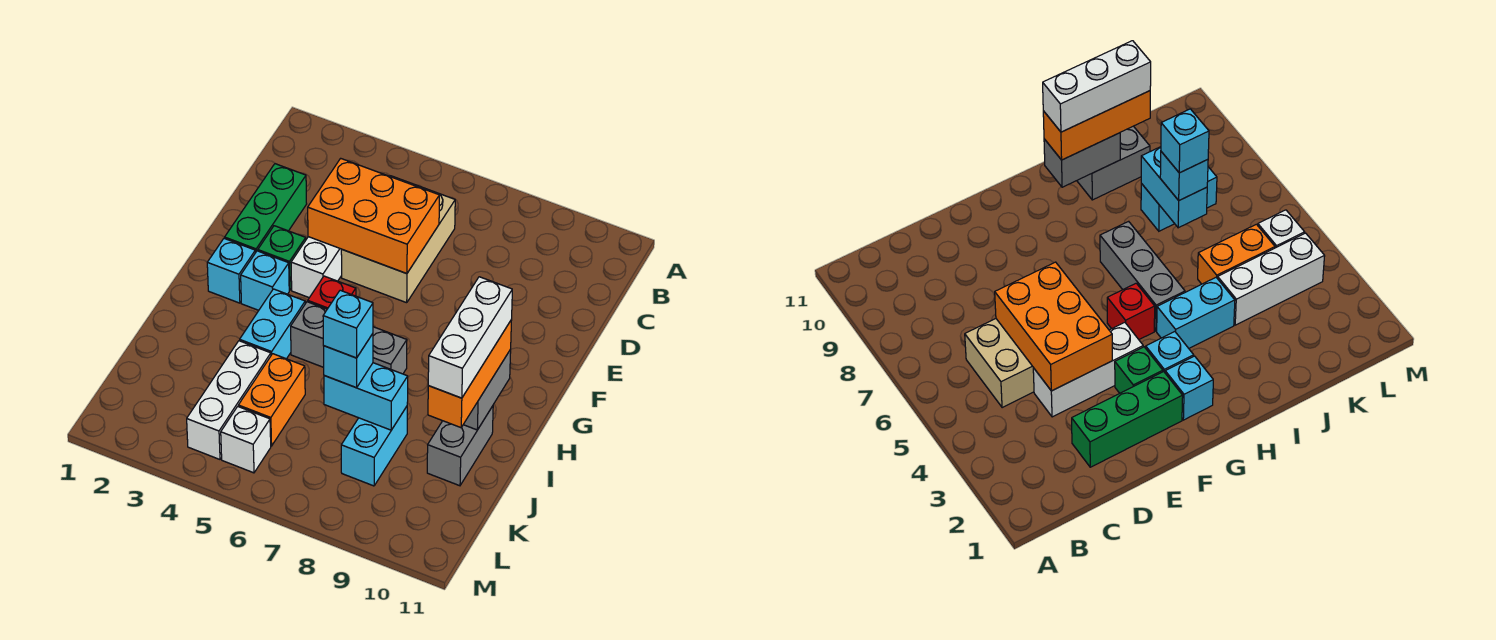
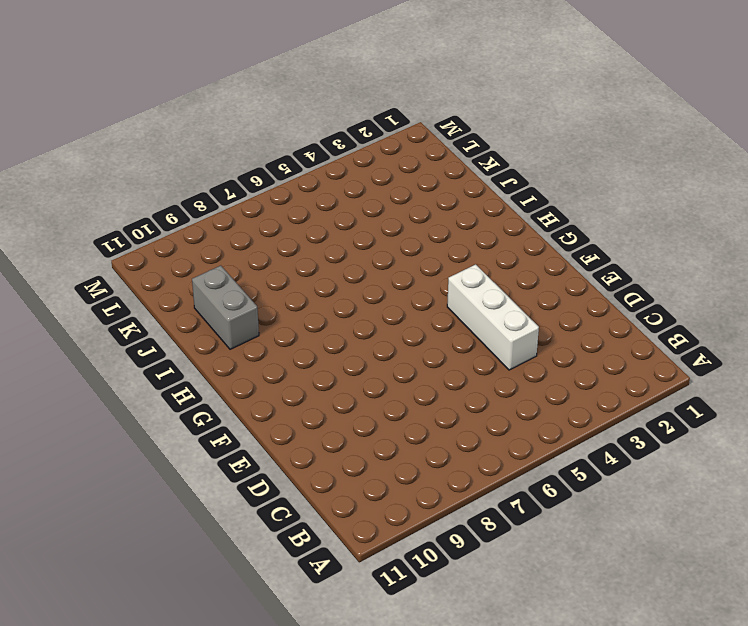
none -> tan 2x3 brick [341,176,455,303]
none -> green 1x3 brick [225,164,307,253]
none -> green 1x1 brick [258,226,306,290]

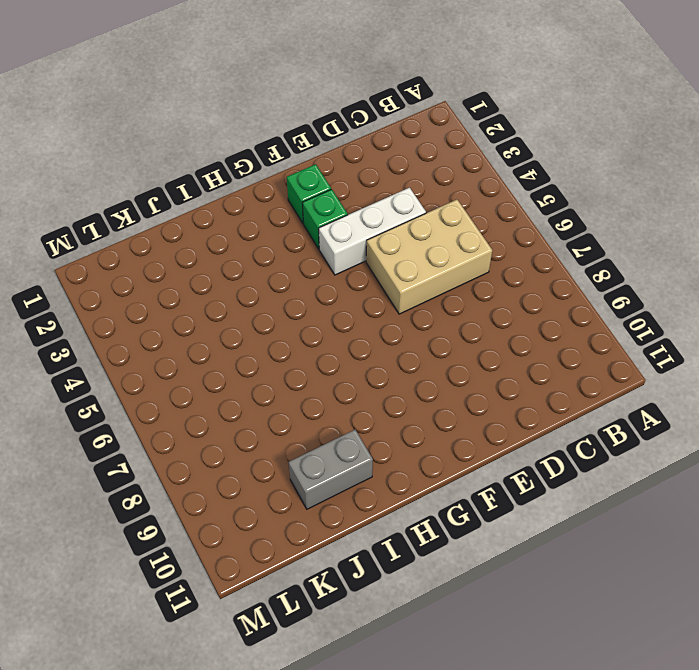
green 1x1 brick [287,164,331,224] -> green 1x3 brick [225,164,307,253]
none -> cyan 1x1 brick [207,238,255,303]
none -> cyan 1x1 brick [241,251,289,310]
none -> red 1x1 brick [308,276,356,309]

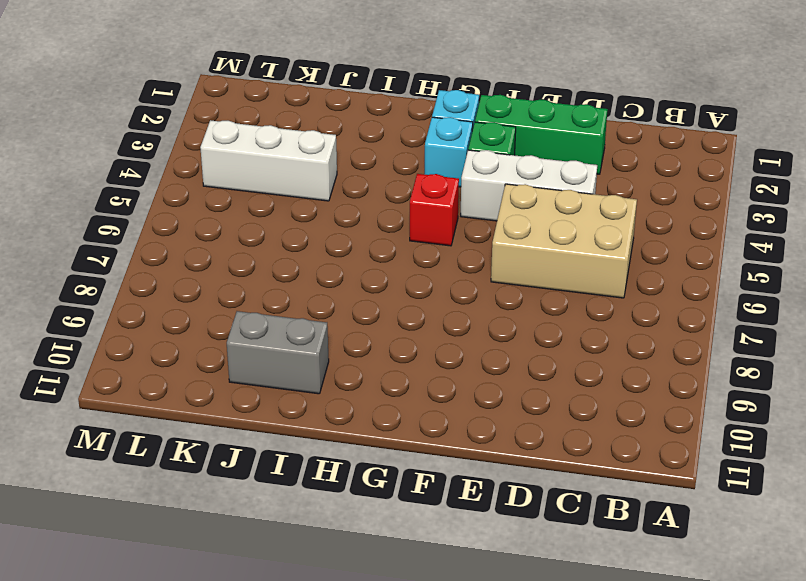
none -> cyan 1x2 brick [240,289,305,359]
none -> grey 1x3 brick [291,302,407,374]
none -> orange 1x2 brick [238,354,305,446]

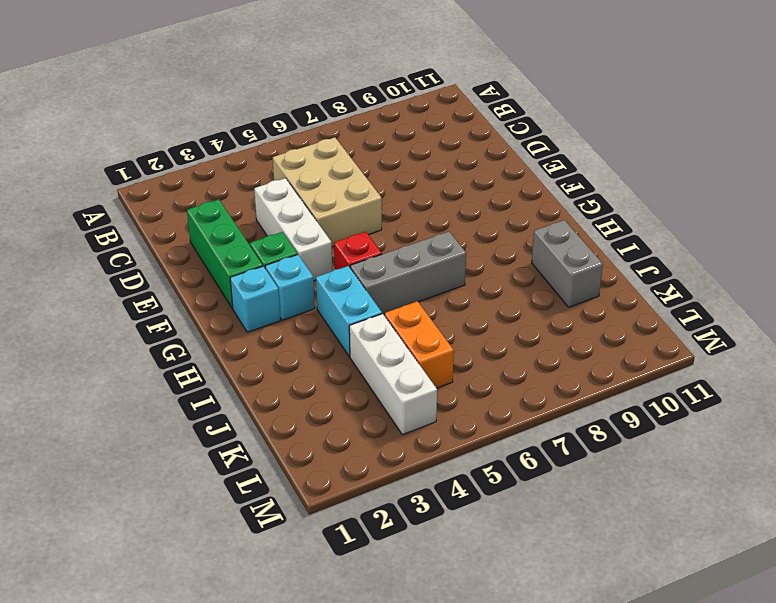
none -> cyan 1x2 brick [341,407,407,486]
none -> white 1x1 brick [221,407,271,473]
none -> orange 2x3 brick [308,158,439,274]

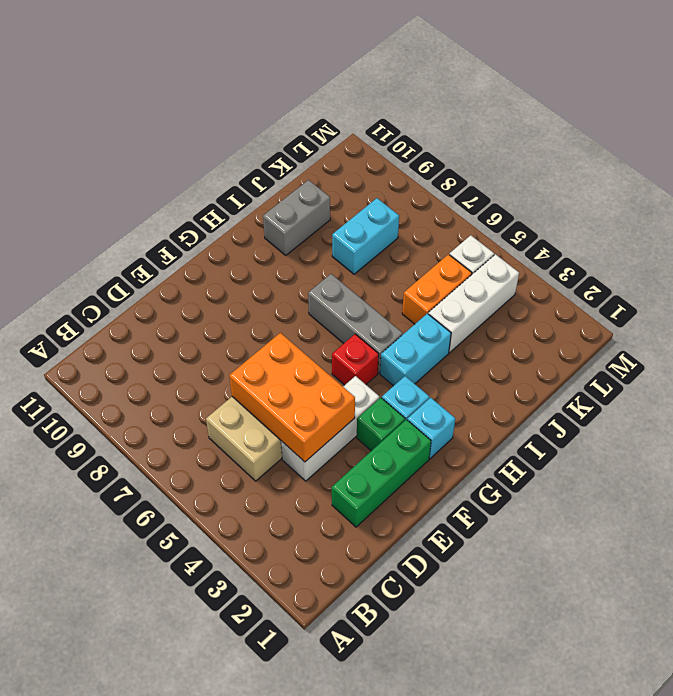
none -> grey 1x2 brick [463,349,511,430]
none -> cyan 1x2 brick [324,363,408,430]
none -> orange 1x3 brick [428,320,512,428]

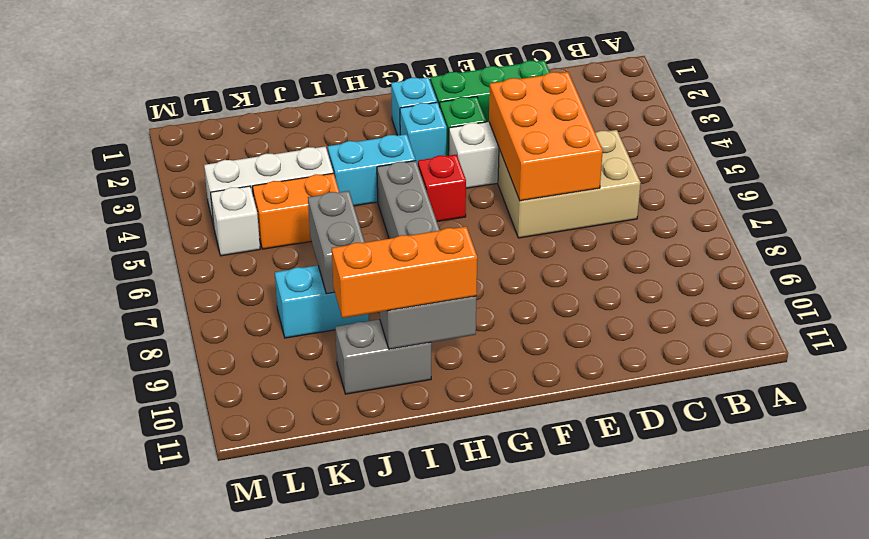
grey 1x2 brick [308,191,365,294] -> cyan 1x2 brick [324,363,408,430]
none -> cyan 1x1 brick [324,334,373,388]
none -> white 1x3 brick [428,277,512,398]
none -> cyan 1x1 brick [323,290,373,358]

